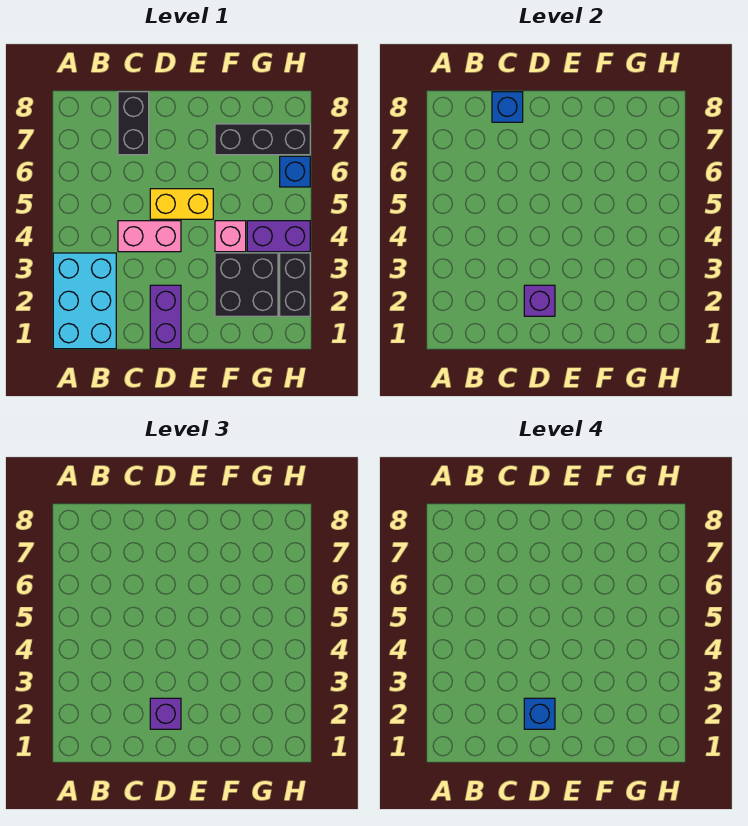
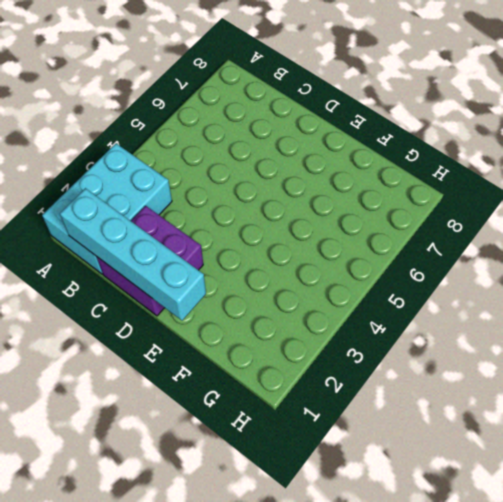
cyan 1x4 brick [60,188,206,321] -> none
purple 2x2 brick [97,206,203,316] -> purple 1x2 brick [150,285,181,349]
none -> pink 1x2 brick [118,221,181,252]
none -> black 1x2 brick [118,92,149,155]
none -> yellow 1x2 brick [150,189,213,219]

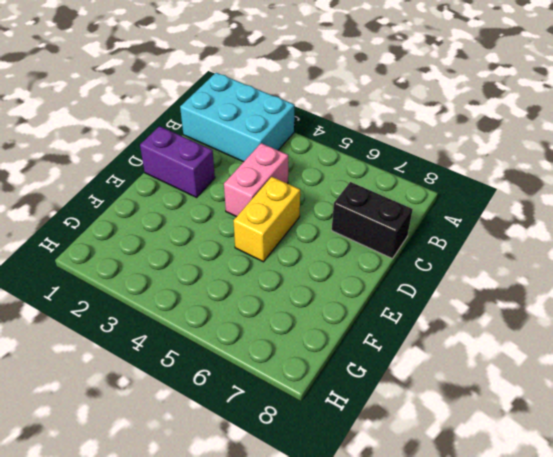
none -> black 2x2 brick [215,253,278,316]
none -> pink 1x1 brick [215,221,246,252]
none -> black 1x3 brick [215,124,310,155]

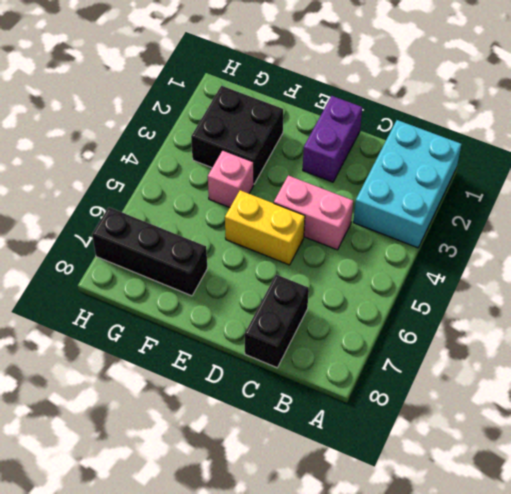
none -> purple 1x2 brick [247,221,310,252]
none -> black 1x2 brick [280,253,310,316]
none -> blue 1x1 brick [280,156,310,187]

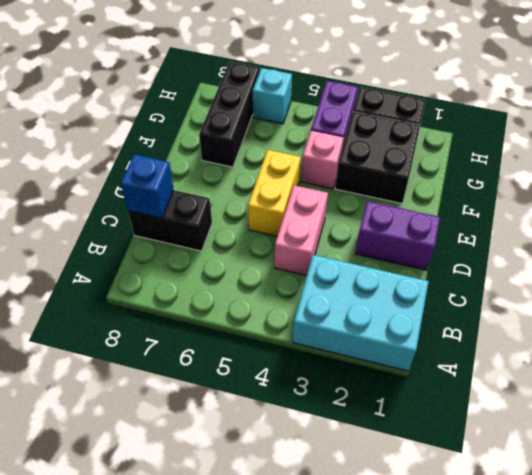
cyan 1x1 brick [253,68,292,124] -> blue 1x1 brick [280,156,310,187]
none -> purple 1x1 brick [524,285,555,316]
none -> purple 1x1 brick [150,698,181,729]
none -> blue 1x1 brick [524,698,555,729]

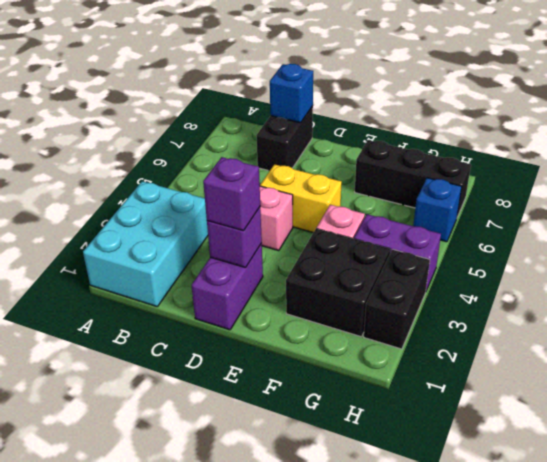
none -> blue 1x1 brick [524,698,555,729]

